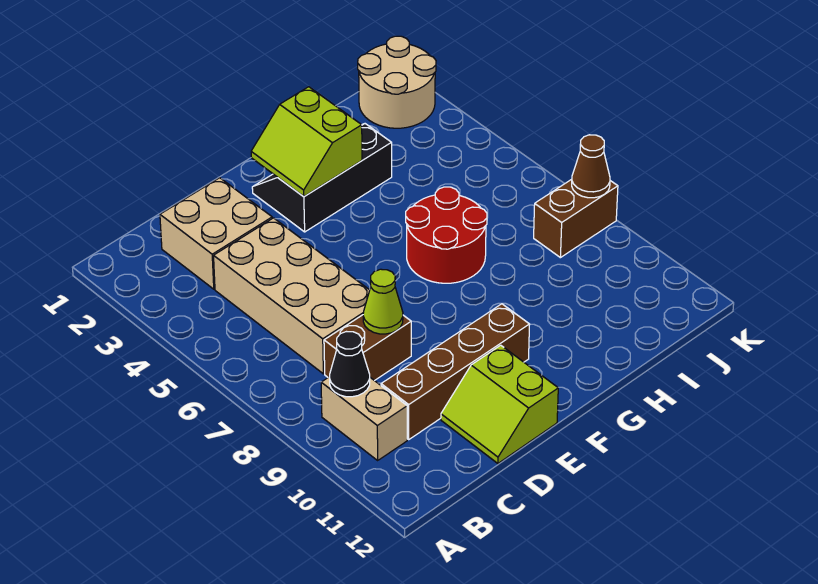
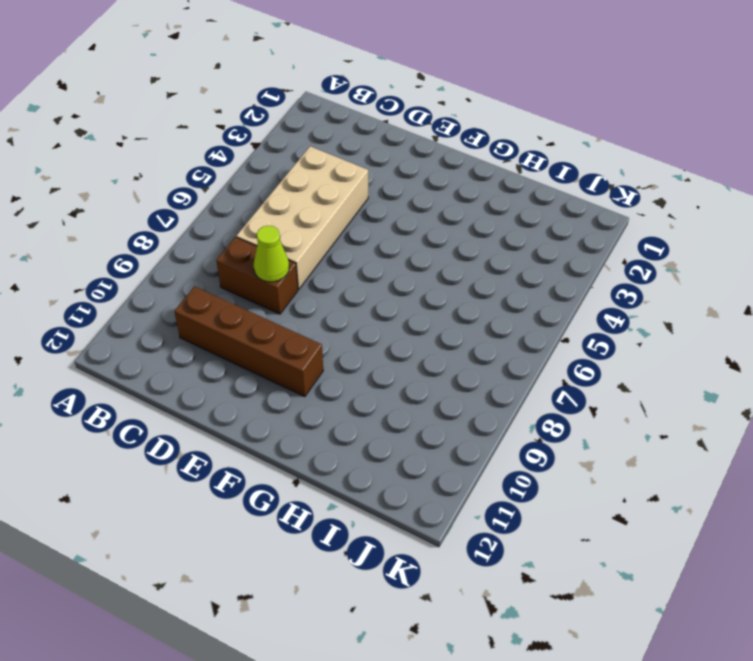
none -> tan 1x2 brick [321,377,407,460]
none -> tan 2x2 brick [160,178,272,289]
none -> lime 2x2 slope [441,345,558,463]

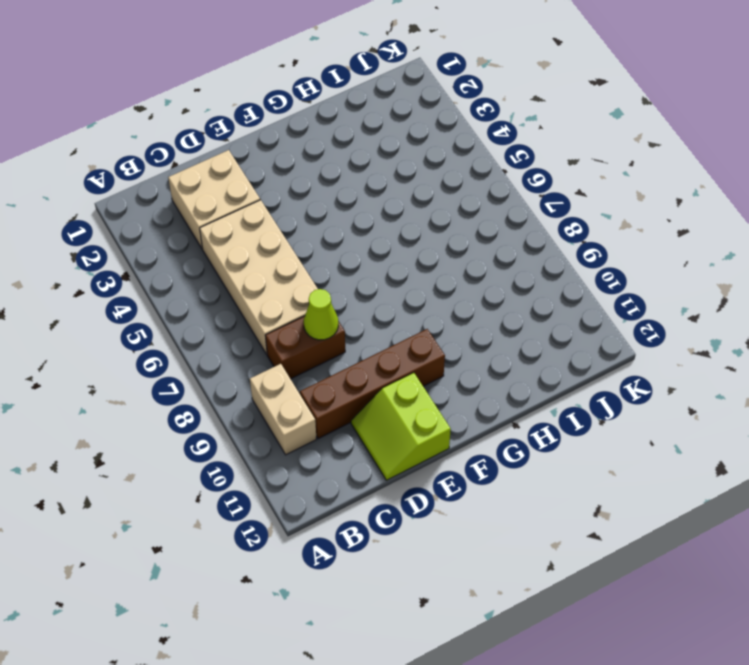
none -> black 2x3 slope [252,124,392,232]
none -> red 2x2 round brick [406,187,487,283]
none -> tan 2x2 round brick [358,36,436,128]

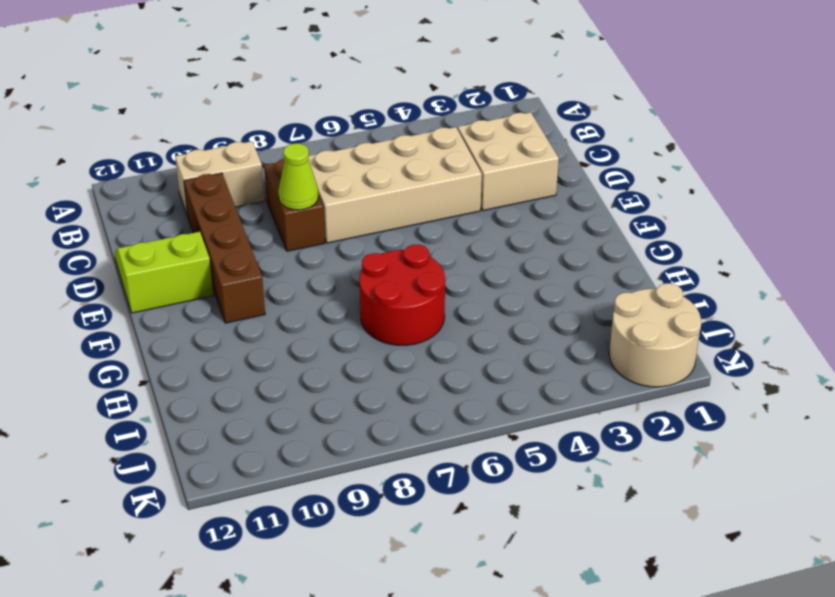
none -> black 2x3 slope [252,124,392,232]
none -> brown 1x2 brick [534,179,618,258]
none -> black 1x1 cone [330,332,370,397]

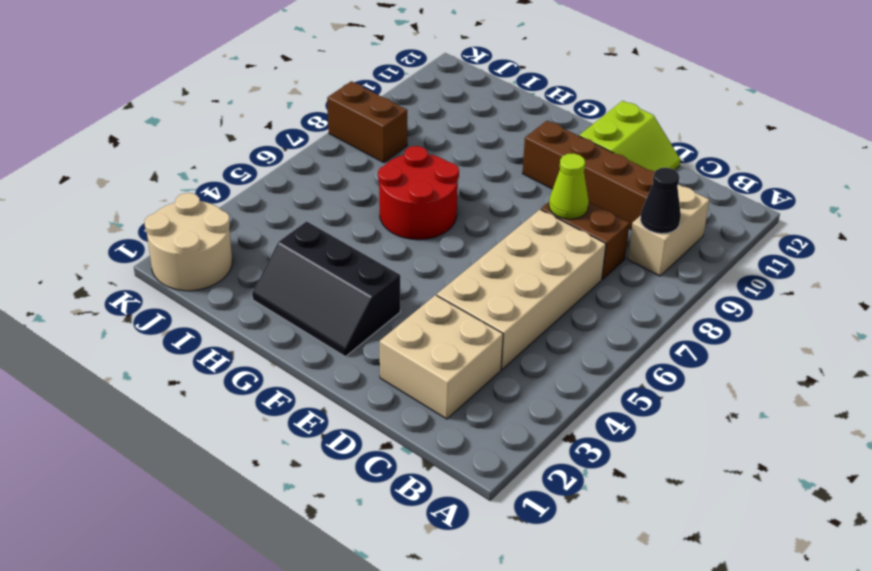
none -> lime 2x2 slope [251,87,362,197]
none -> brown 1x1 cone [572,135,610,198]

